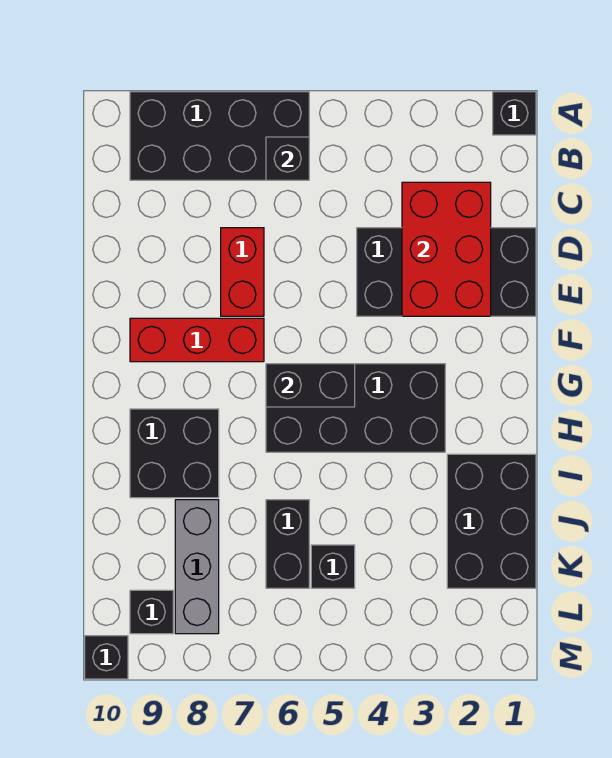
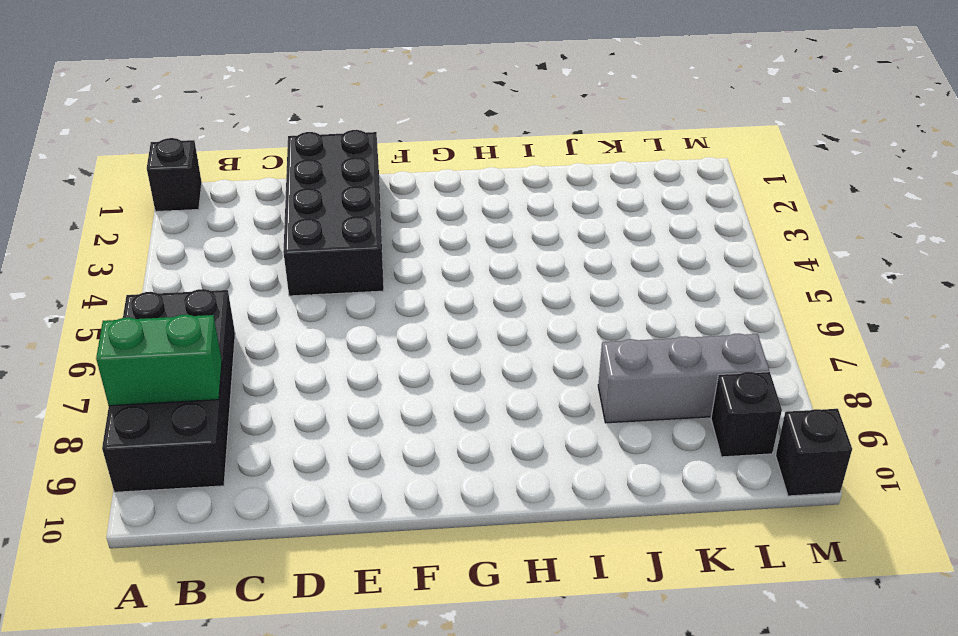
green 1x2 brick [96,314,222,406] -> none
none -> red 1x2 brick [221,228,264,316]
none -> red 1x3 brick [130,318,264,362]
none -> black 2x4 brick [266,364,445,452]

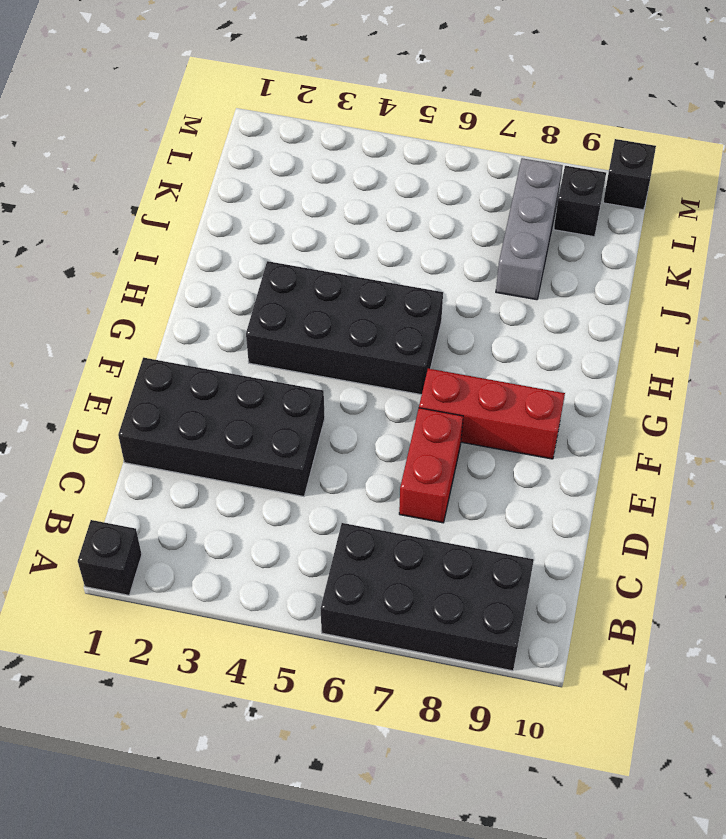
none -> black 2x2 brick [130,409,219,498]
none -> black 2x3 brick [447,454,536,588]
none -> black 1x2 brick [266,500,309,588]

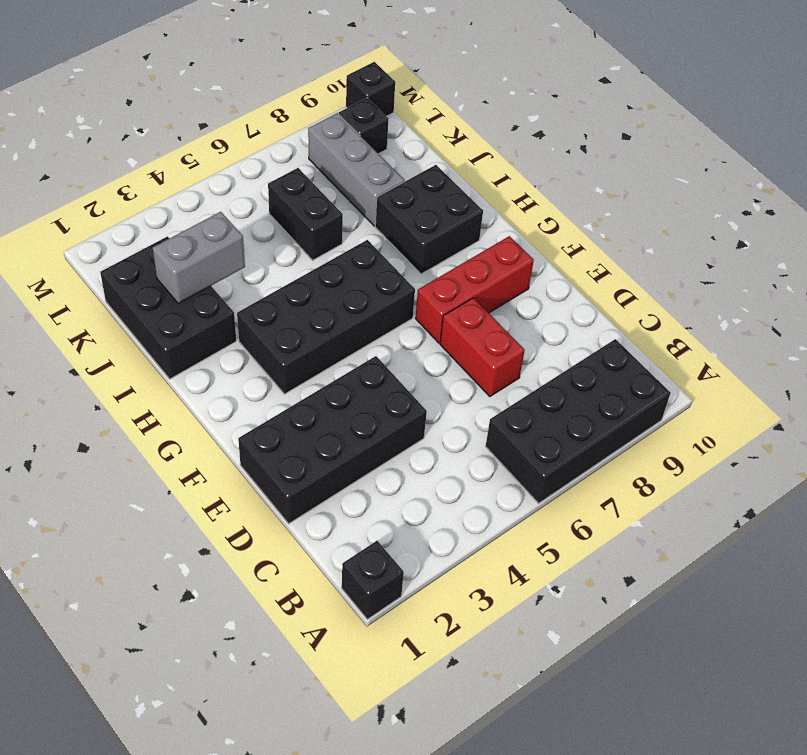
grey 1x2 brick [153,212,245,303] -> none
none -> black 1x1 brick [311,545,355,588]
none -> black 1x1 brick [266,137,309,180]
none -> red 2x3 brick [402,182,491,316]

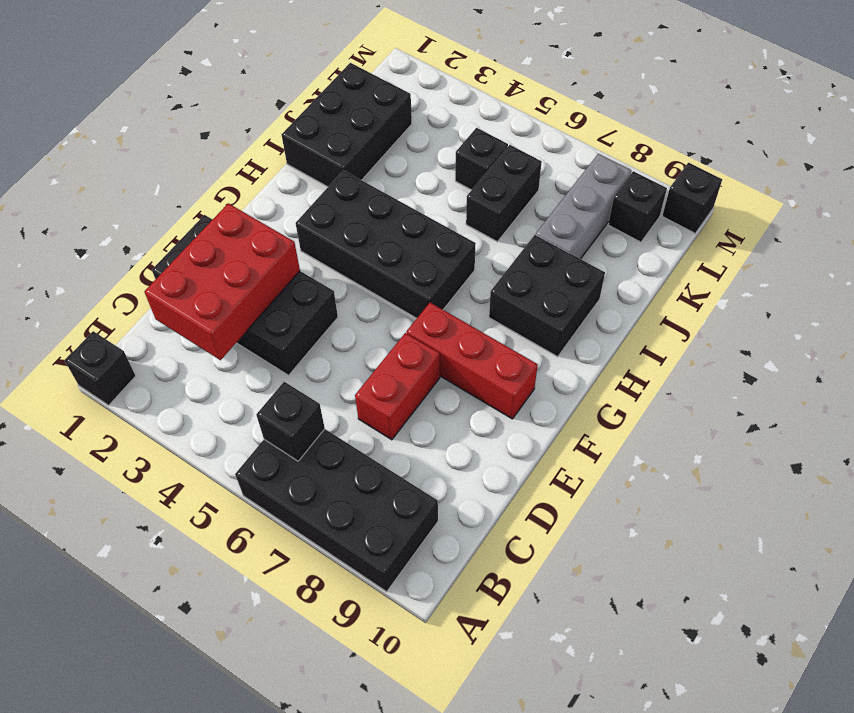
none -> black 1x2 brick [266,364,355,407]

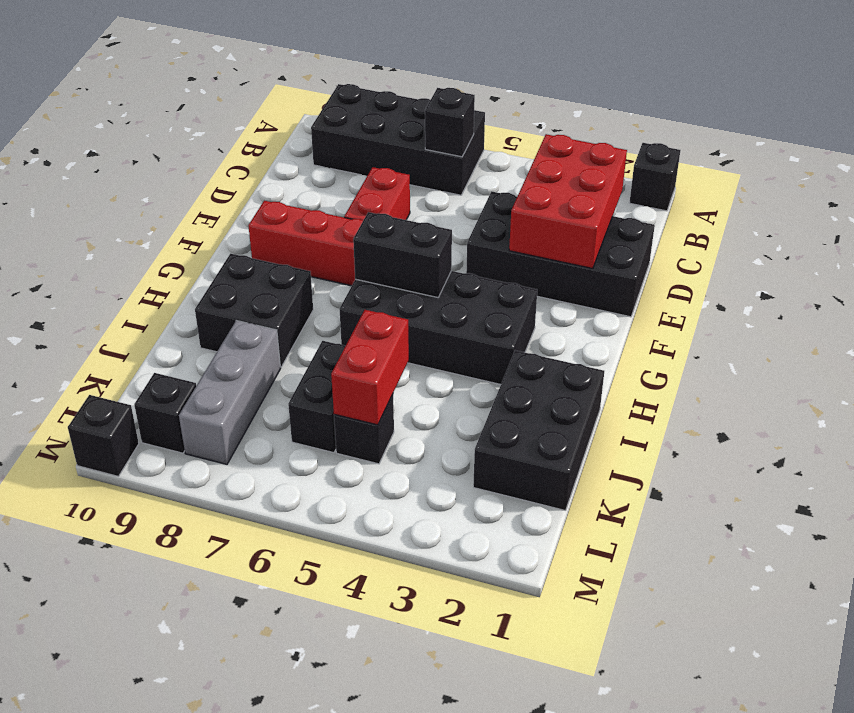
red 1x2 brick [331,310,409,425] -> none

